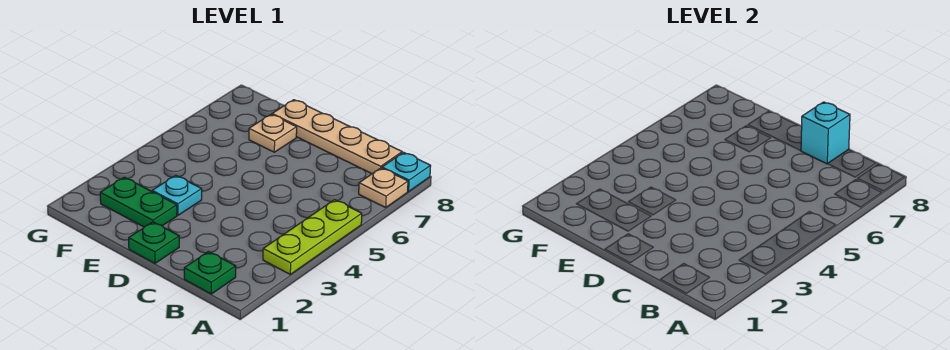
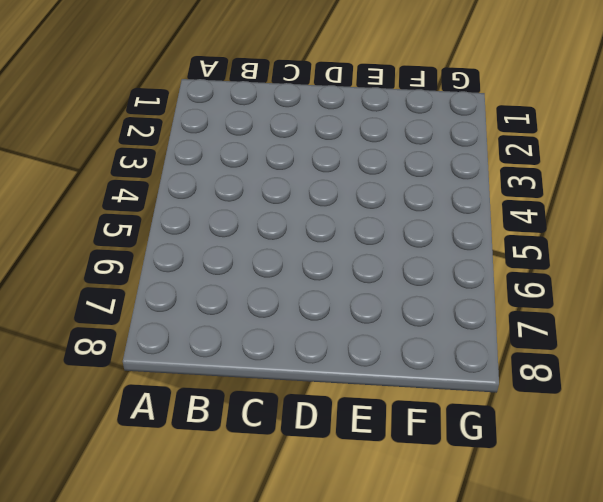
none -> lime 1x3 plate [263,200,362,274]
none -> tan 1x1 plate [359,168,408,207]

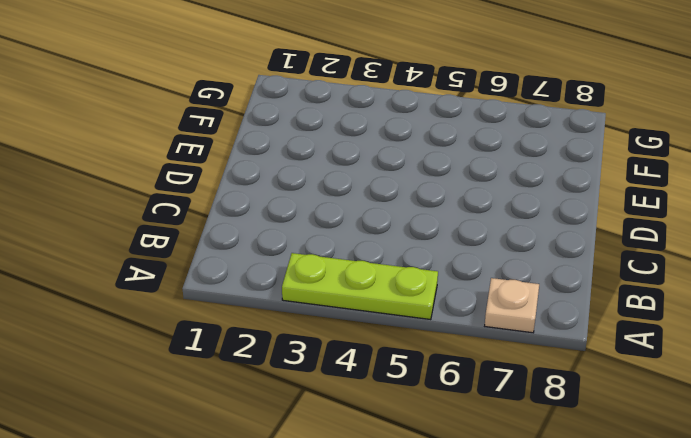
none -> cyan 1x1 plate [382,152,431,192]
none -> green 1x1 plate [184,252,236,294]

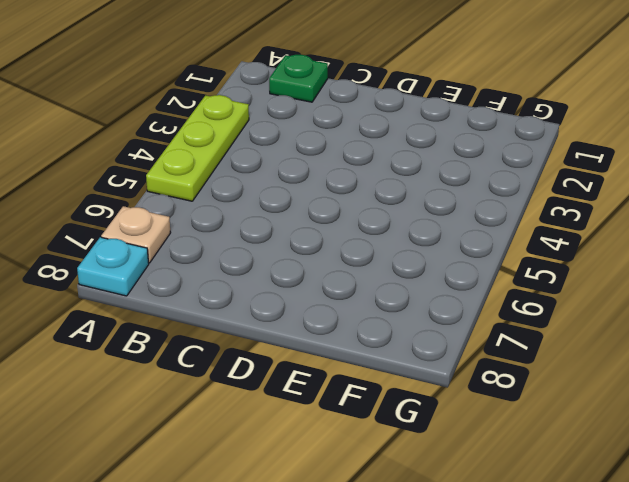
none -> tan 1x4 plate [272,100,402,174]
none -> green 1x1 plate [129,222,179,263]

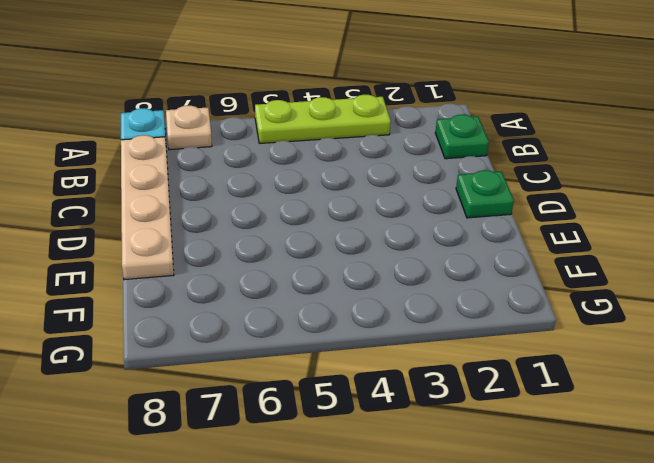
none -> green 1x2 plate [100,177,177,227]
none -> cyan 1x1 plate [152,175,202,215]

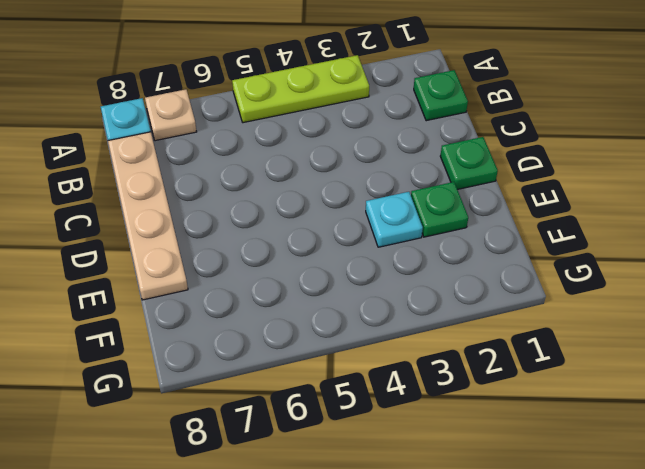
green 1x1 plate [411,182,468,237] -> green 1x2 plate [100,177,177,227]
none -> tan 1x1 plate [249,114,297,152]
none -> cyan 1x1 brick [801,102,850,164]

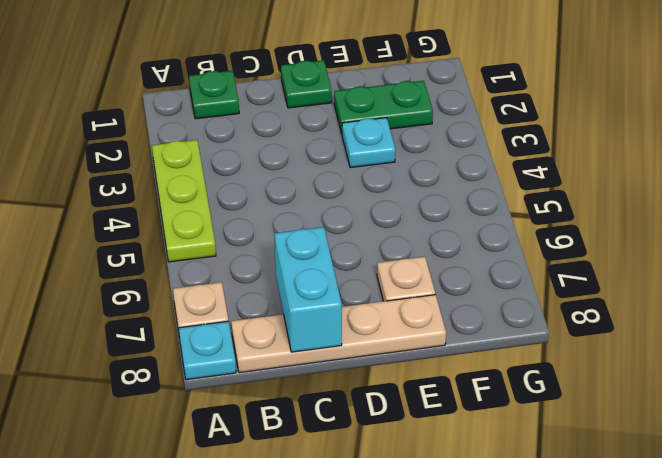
cyan 1x2 brick [274,227,342,352] -> cyan 1x1 brick [801,102,850,164]

